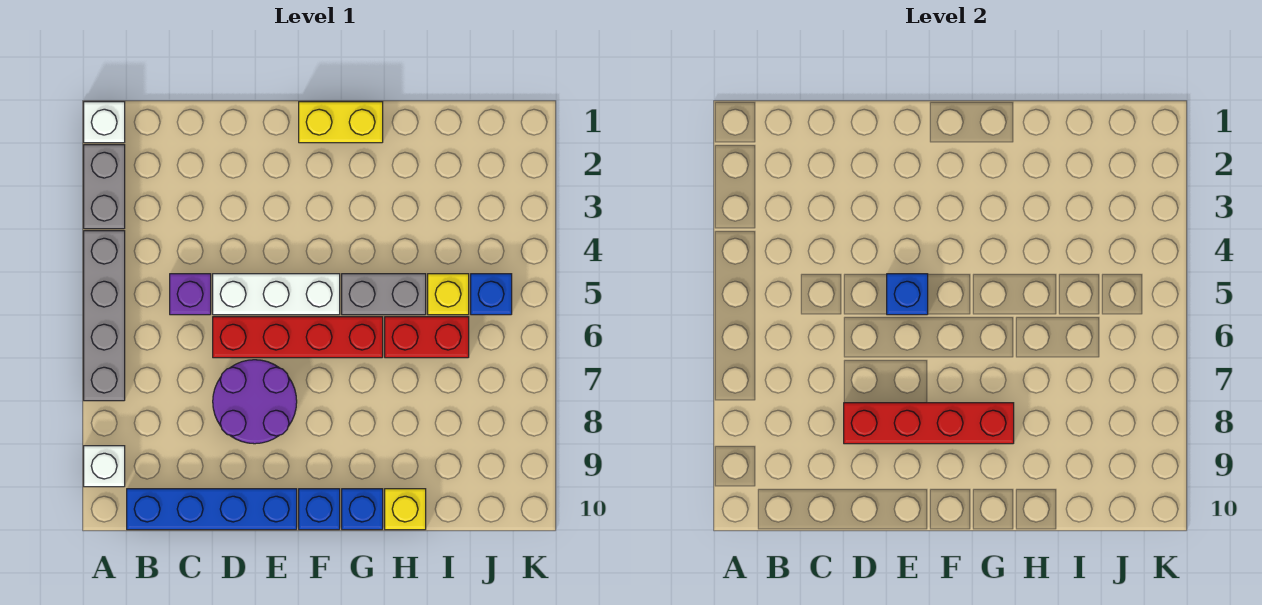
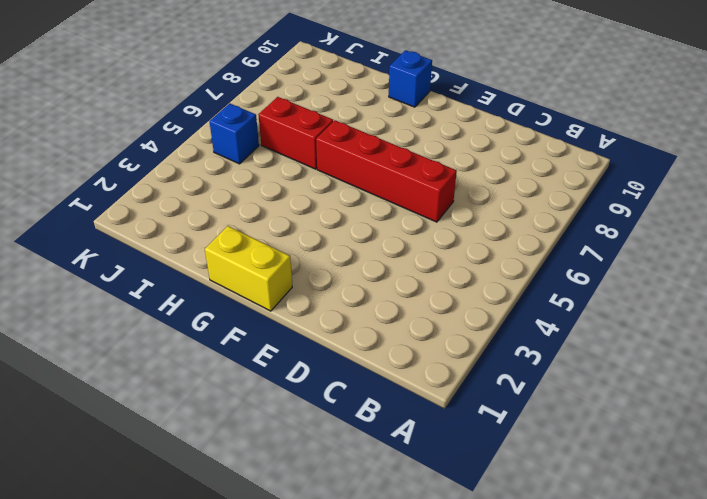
none -> white 1x1 brick [84,102,125,143]
none -> grey 1x2 brick [84,145,125,229]
none -> grey 1x4 brick [84,231,125,401]

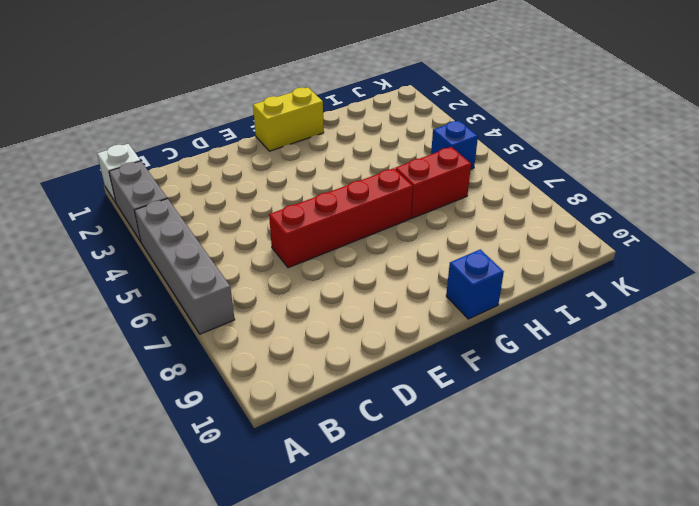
none -> white 1x1 brick [84,446,125,487]
none -> blue 1x4 brick [127,489,297,530]
none -> purple 1x1 brick [170,274,211,315]

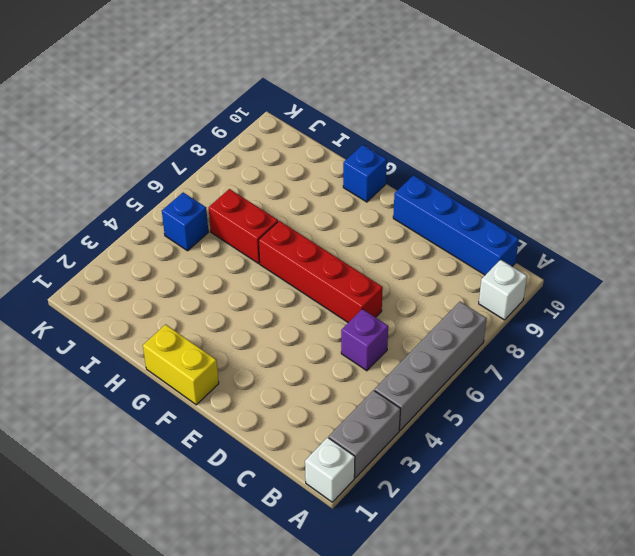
none -> white 1x3 brick [213,274,340,315]
none -> purple 2x2 round brick [213,360,297,444]
none -> blue 1x1 brick [299,489,340,530]

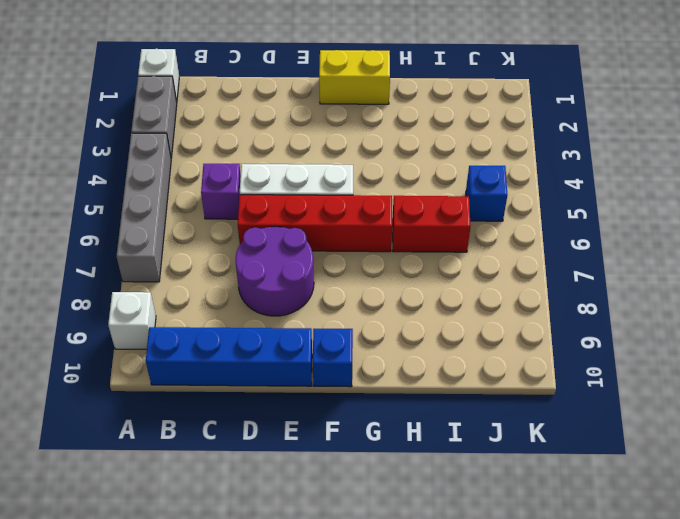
none -> grey 1x2 brick [342,274,426,315]
none -> blue 1x1 brick [342,489,383,530]
none -> yellow 1x1 brick [385,489,426,530]

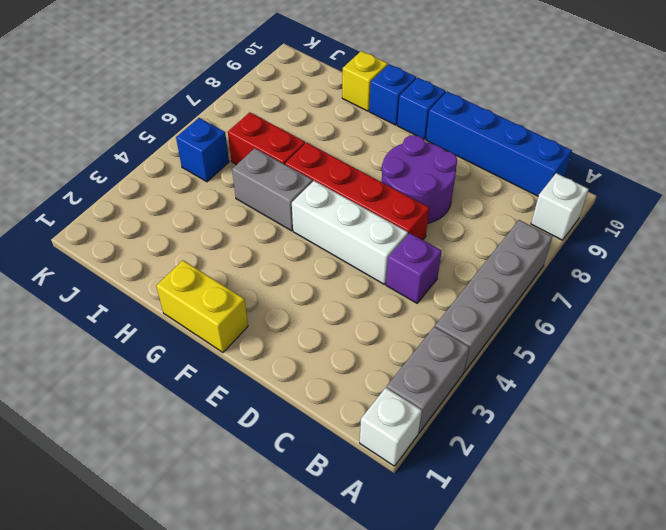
none -> yellow 1x1 brick [428,274,469,315]
none -> red 1x4 brick [844,403,1014,444]
none -> blue 1x1 brick [887,274,928,315]

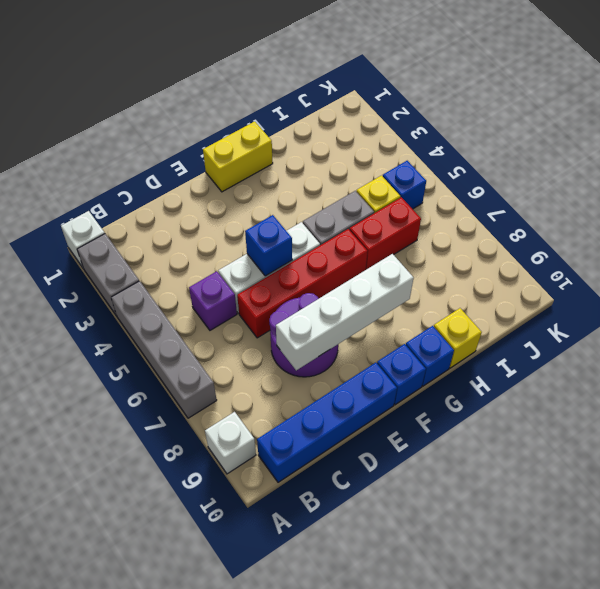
white 1x4 brick [276,254,413,370] -> red 1x4 brick [844,403,1014,444]

